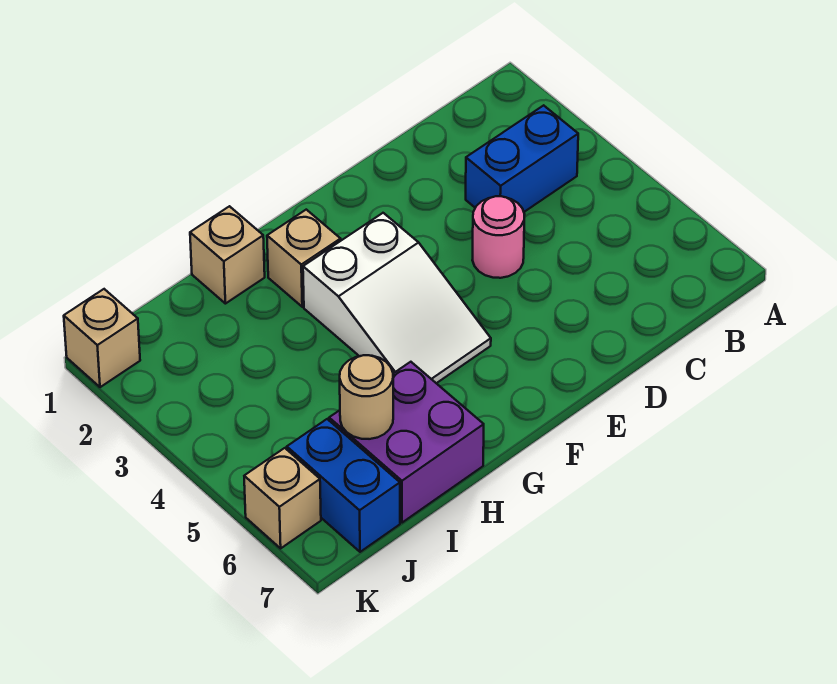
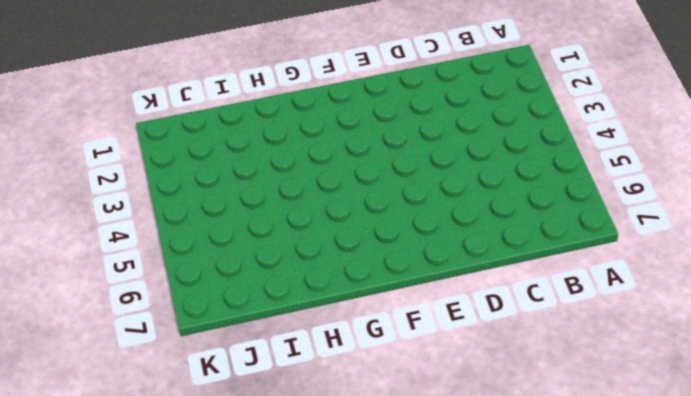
none -> blue 1x2 brick [466,105,578,212]
none -> pink 1x1 round brick [472,196,525,278]

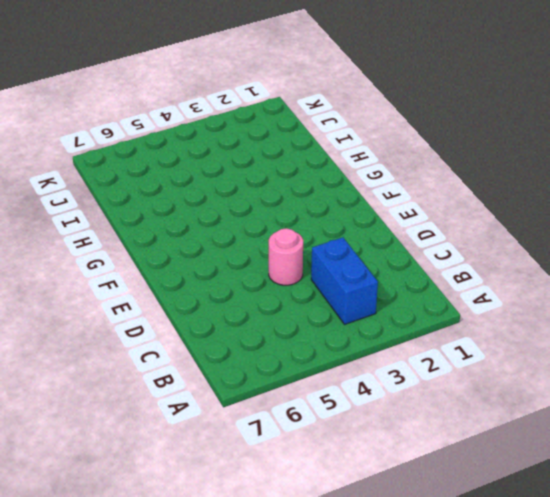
none -> white 2x3 slope [303,213,491,383]
none -> tan 1x1 brick [267,210,341,307]

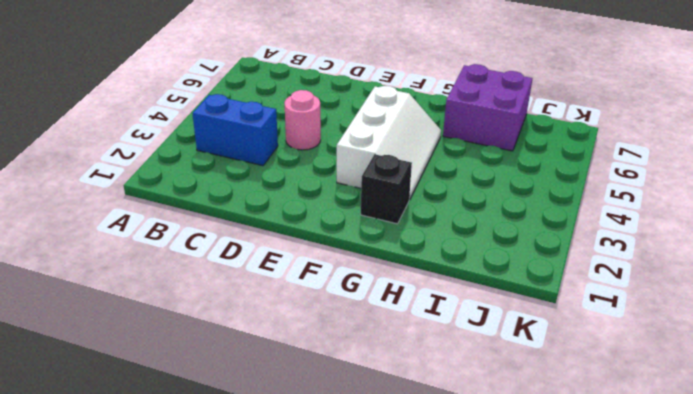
white 2x3 slope [337,86,441,199] -> white 2x3 slope turned to [303,213,491,383]
black 1x1 brick [361,154,412,224] -> tan 1x1 brick [267,210,341,307]
none -> tan 1x1 brick [190,206,265,304]
none -> blue 1x2 brick [287,419,400,552]

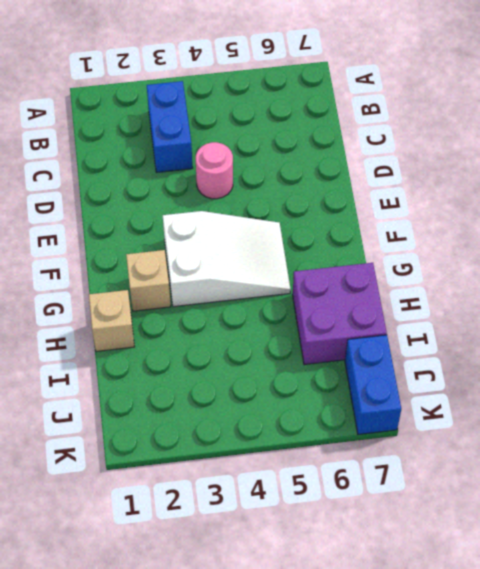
blue 1x2 brick [345,335,401,434] -> blue 1x2 brick turned to [287,419,400,552]
none -> tan 1x1 brick [64,289,140,387]
none -> tan 1x1 brick [244,448,321,548]

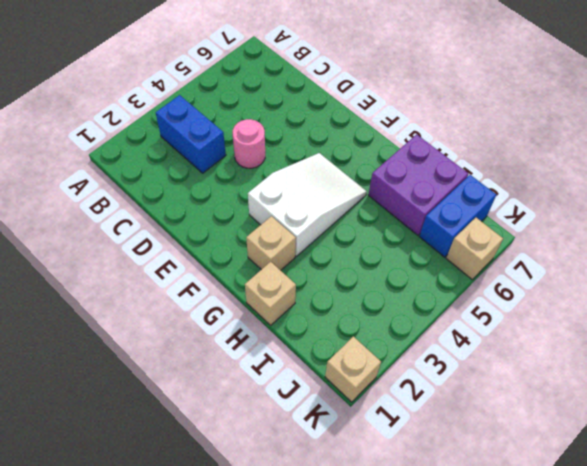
none -> tan 1x1 round brick [340,355,393,439]

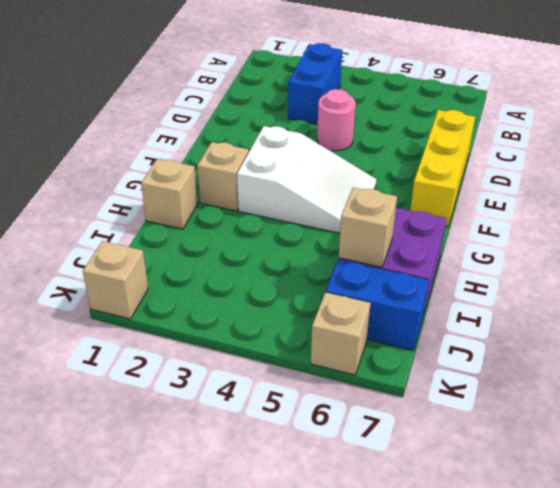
yellow 1x3 brick [410,110,475,227] -> none
tan 1x1 brick [339,187,397,267] -> tan 1x1 round brick [340,355,393,439]

